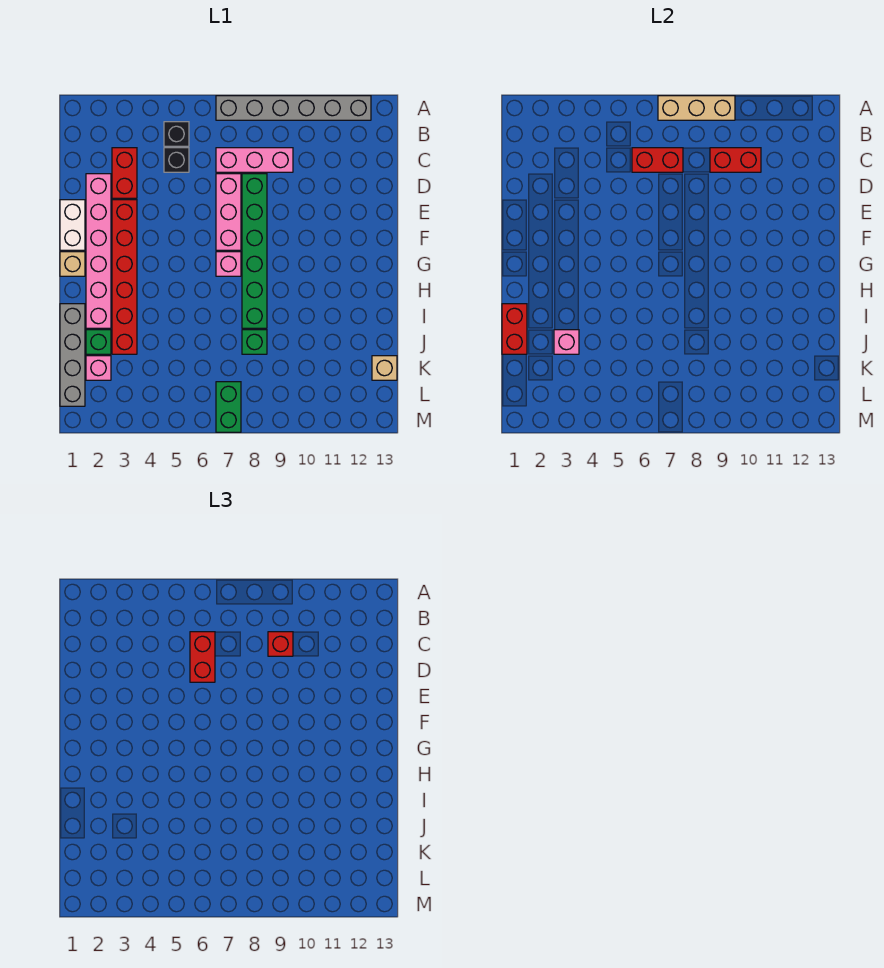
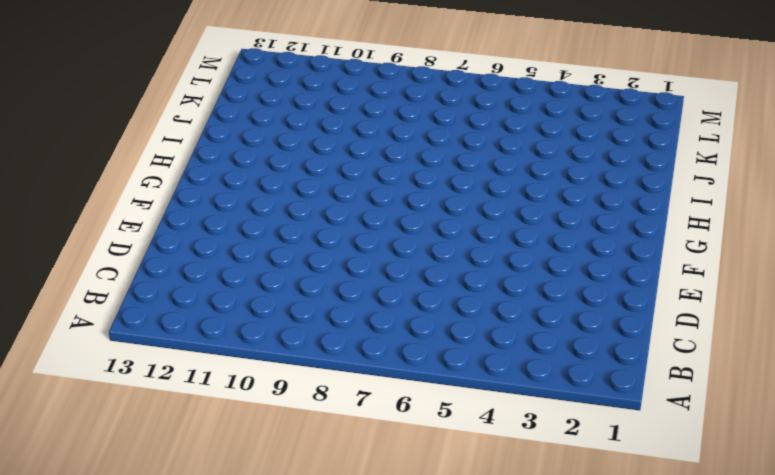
none -> grey 1x6 brick [216,96,371,120]
none -> black 1x1 brick [164,122,189,146]
none -> red 1x2 brick [112,148,137,198]

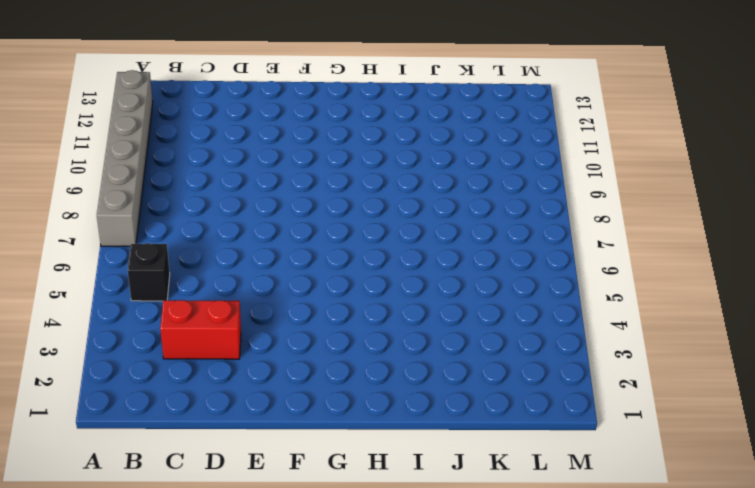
none -> black 1x1 brick [164,148,189,172]
none -> pink 1x3 brick [216,148,293,172]
none -> pink 1x6 brick [86,174,111,328]

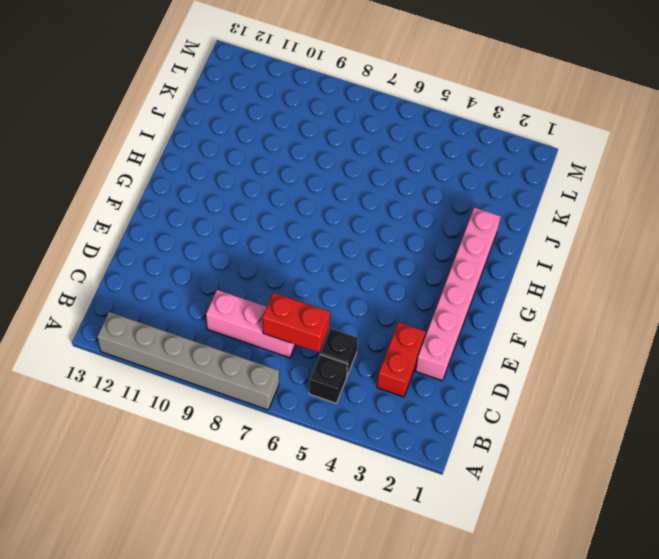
none -> pink 1x3 brick [216,174,241,250]
none -> green 1x6 brick [242,174,267,328]
none -> white 1x2 brick [60,200,85,250]

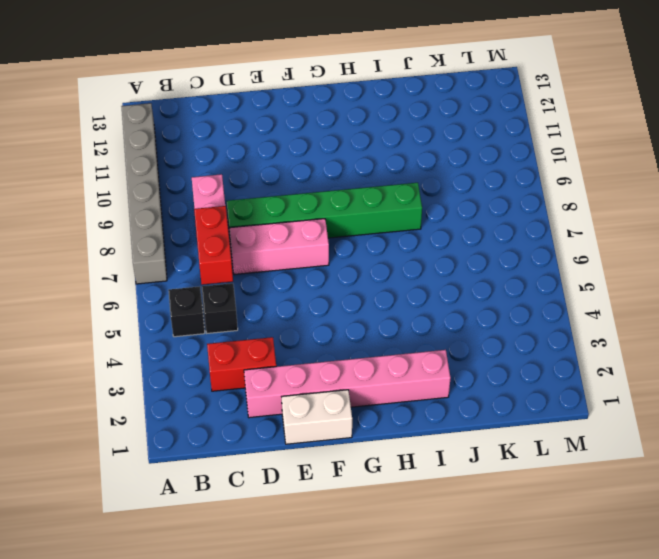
none -> red 1x6 brick [112,200,137,354]
none -> tan 1x1 brick [60,252,85,276]
none -> pink 1x1 brick [216,252,241,276]

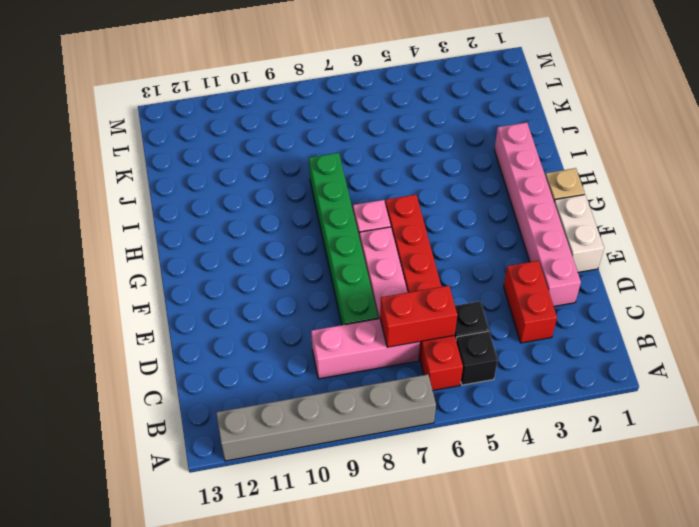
red 1x6 brick [385,195,463,390] -> red 1x6 brick moved to [112,200,137,354]
none -> grey 1x4 brick [60,304,85,406]
none -> green 1x1 brick [86,330,111,354]
none -> green 1x1 brick [242,330,267,354]

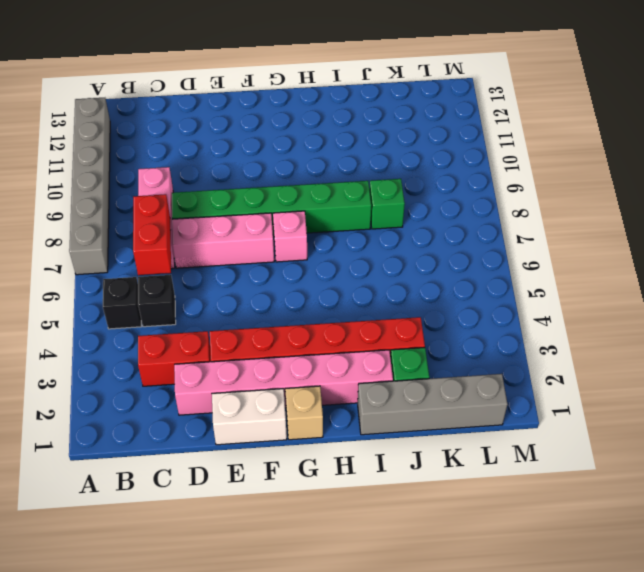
none -> pink 1x1 brick [86,356,111,380]
none -> tan 1x1 brick [372,356,397,380]
none -> green 1x2 brick [216,382,241,432]

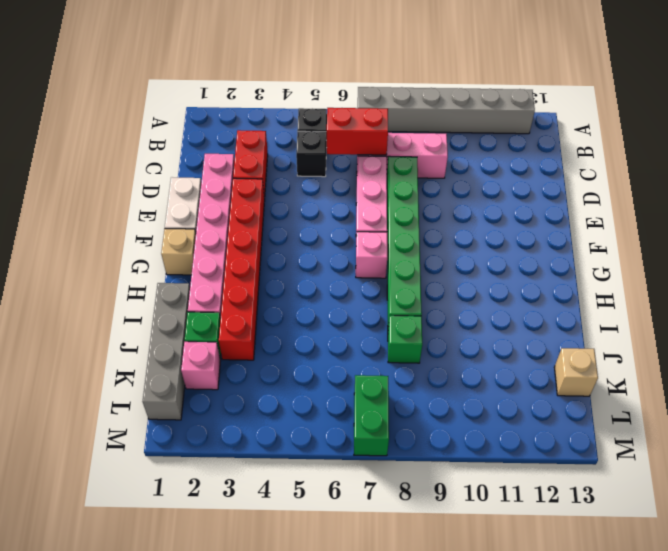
none -> tan 1x3 brick [658,96,735,120]
none -> red 1x2 brick [710,148,761,172]
none -> red 1x2 brick [502,304,527,354]

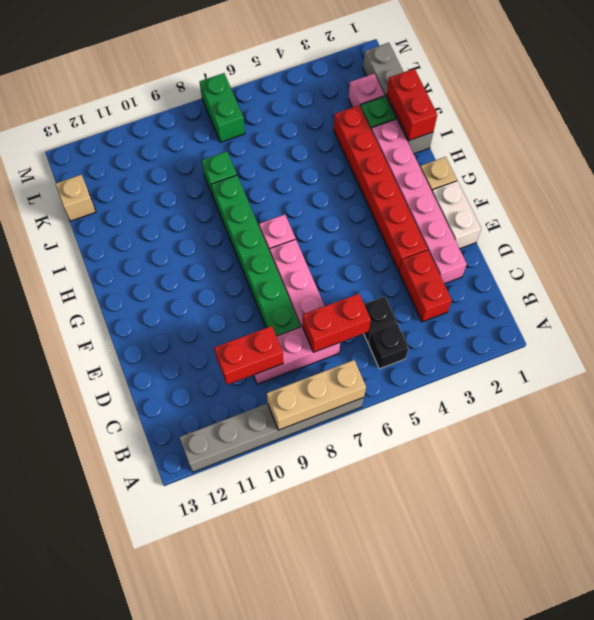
none -> pink 1x1 brick [554,330,579,354]
none -> red 1x2 brick [190,632,215,682]
none -> red 1x1 brick [268,632,293,656]

